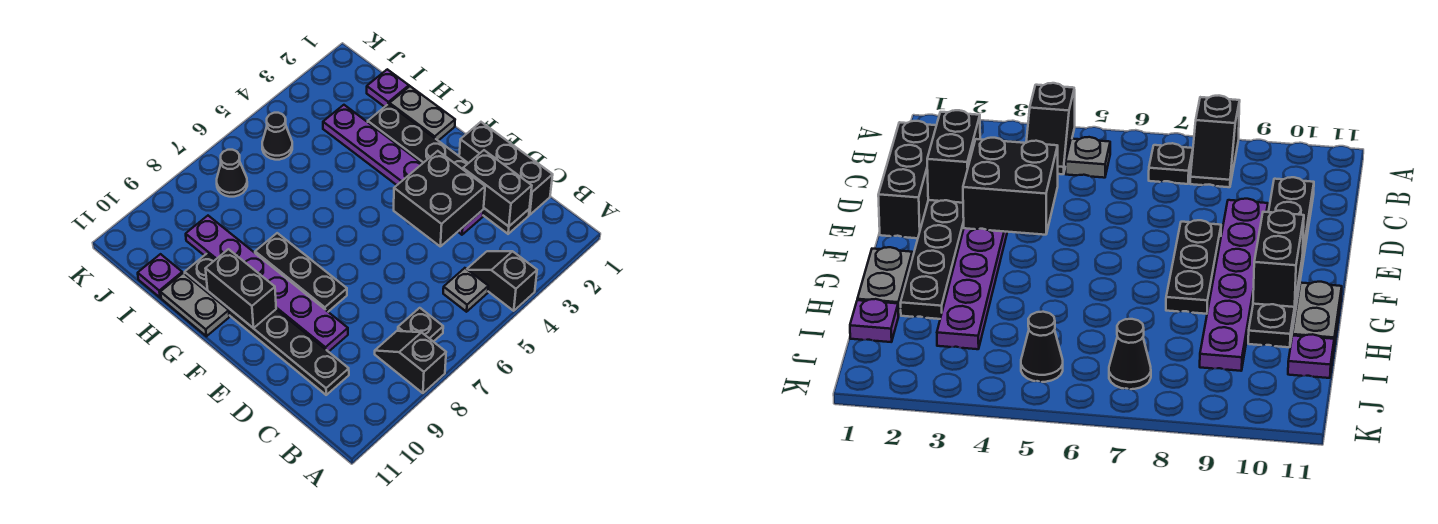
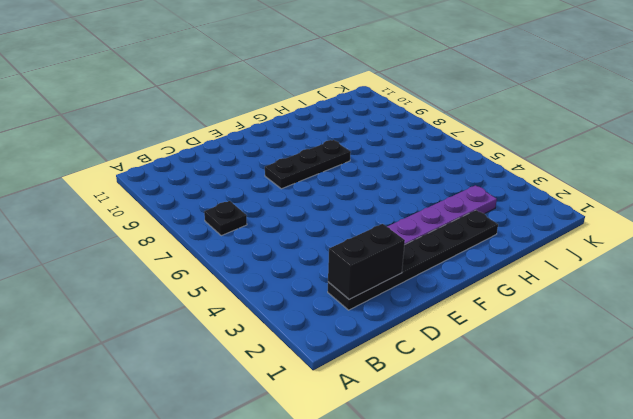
none -> black 1x2 slope [467,251,537,311]
none -> black 1x2 slope [375,331,446,393]
none -> grey 1x1 plate [443,268,488,312]

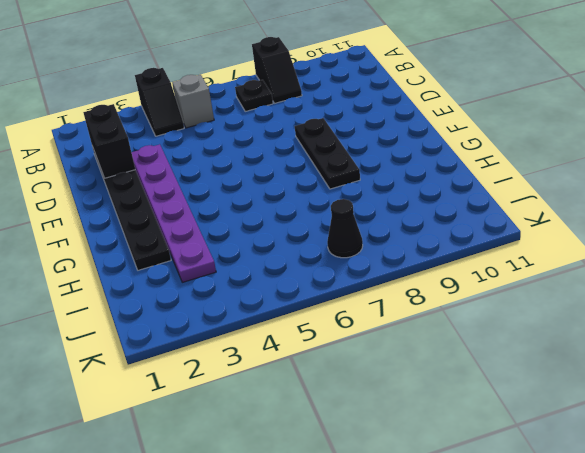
grey 1x1 brick [172,75,214,128] -> grey 1x1 plate [443,268,488,312]
none -> black 1x3 brick [459,122,553,215]
none -> black 1x6 plate [185,253,349,395]
none -> purple 1x6 plate [186,216,348,352]

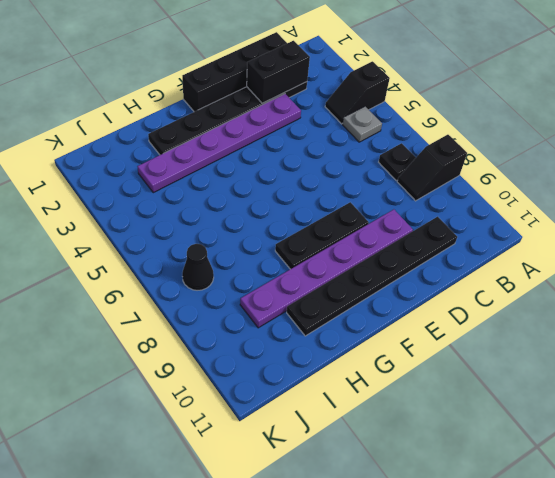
black 1x4 brick [182,32,287,112] -> black 1x3 brick [459,122,553,215]
none -> grey 1x2 plate [390,86,455,141]
none -> grey 1x2 plate [160,273,229,336]
none -> purple 1x1 plate [367,69,409,107]

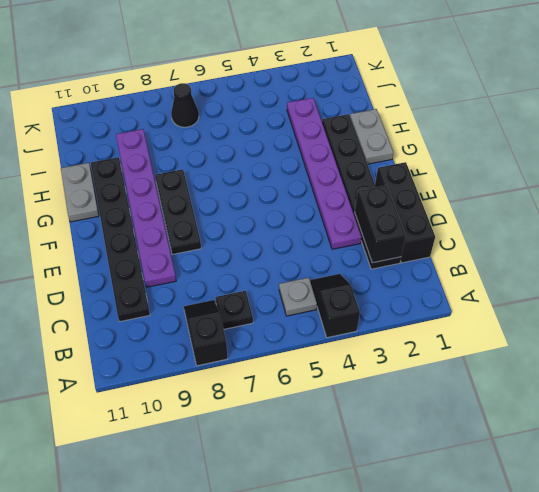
none -> purple 1x1 plate [367,69,409,107]
none -> purple 1x1 plate [138,254,182,298]
none -> black 1x1 cone [262,113,292,160]

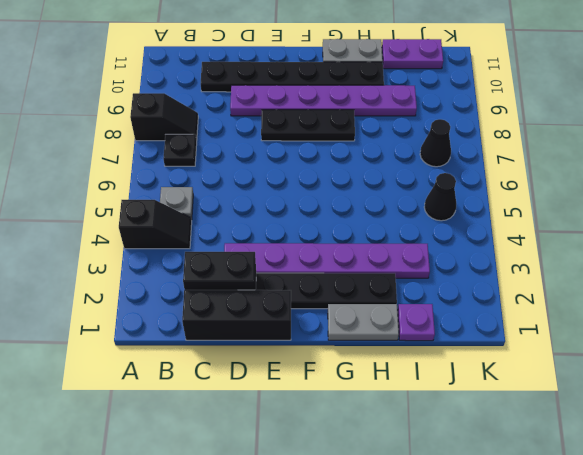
purple 1x2 plate [382,39,443,69] -> purple 1x1 plate [138,254,182,298]
none -> black 2x2 brick [394,151,485,246]
none -> black 1x2 brick [205,249,276,328]

